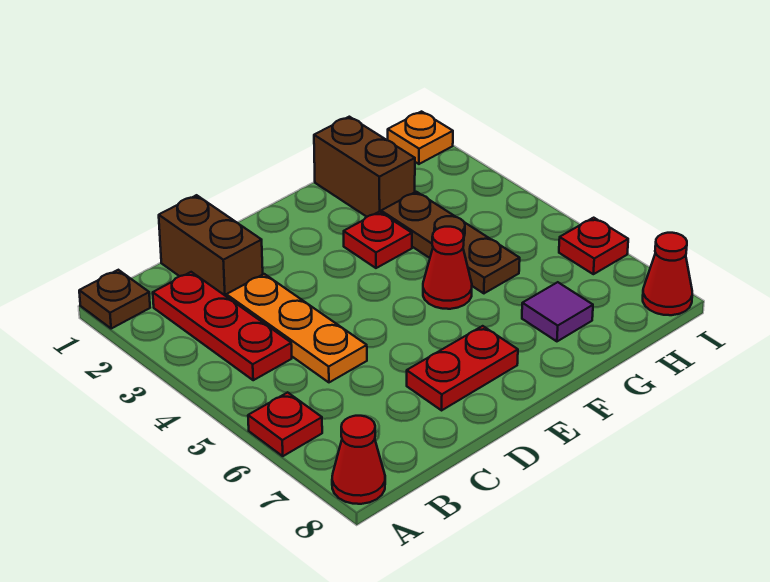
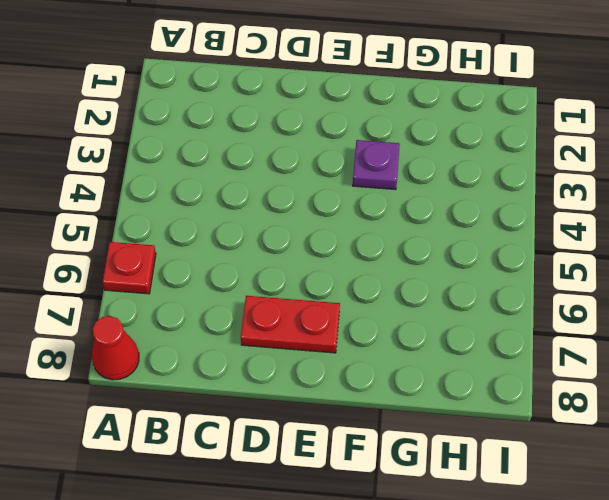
purple 1x1 plate [353,140,400,190] -> red 1x1 plate [344,212,412,268]
none -> brown 1x1 plate [79,270,150,329]
none -> red 1x3 plate [153,272,292,380]
none -> brown 1x2 brick [159,195,263,297]

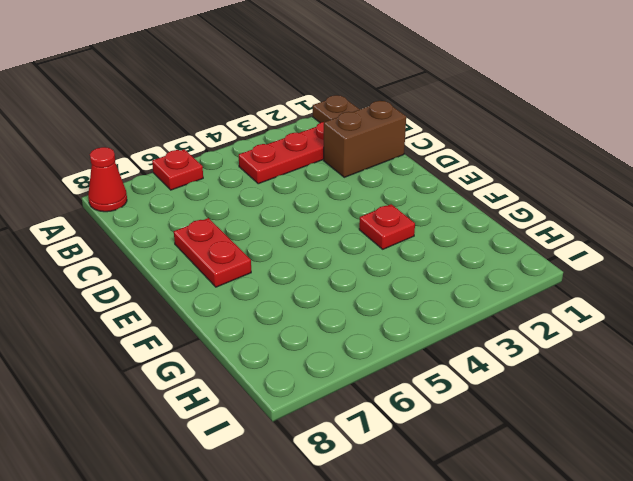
none -> orange 1x3 plate [226,274,367,382]
none -> red 1x1 cone [423,227,472,309]
none -> brown 1x2 brick [314,117,415,217]

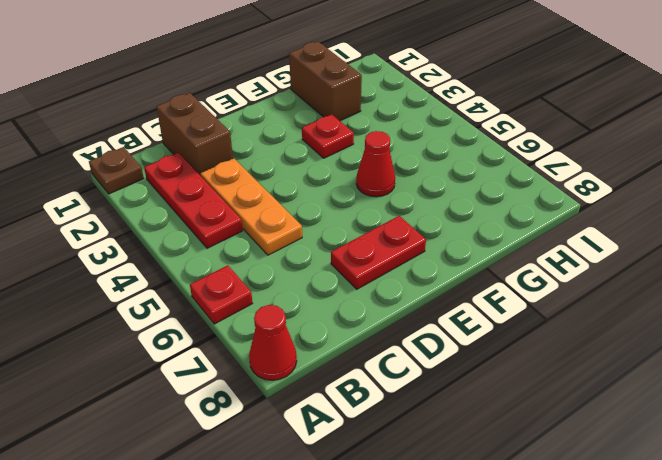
none -> brown 1x3 plate [381,192,520,293]
none -> purple 1x1 tile [522,282,593,341]
none -> orange 1x1 plate [388,112,453,164]

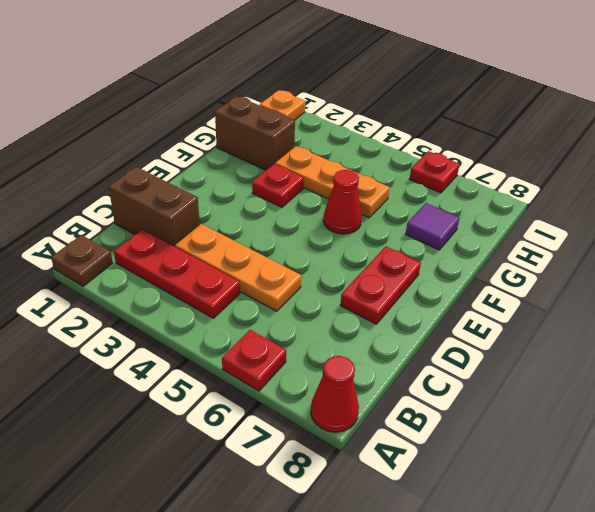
orange 1x3 plate [275,146,390,218] -> brown 1x3 plate [381,192,520,293]
none -> red 1x1 cone [643,233,692,315]

